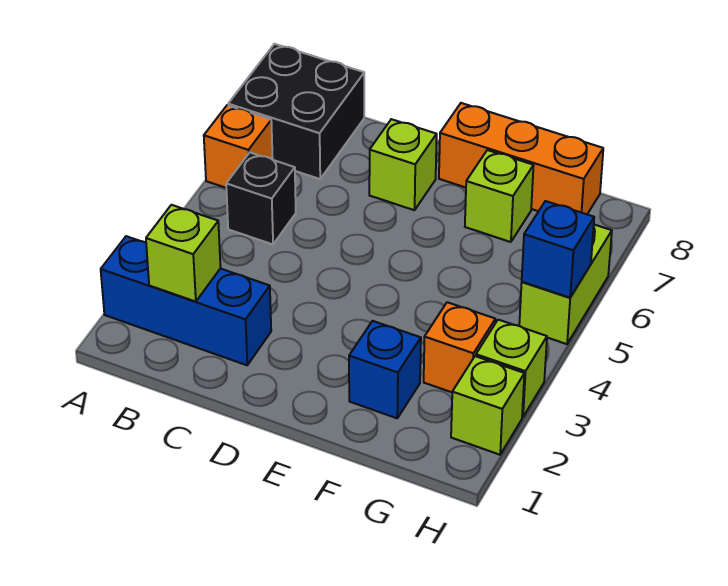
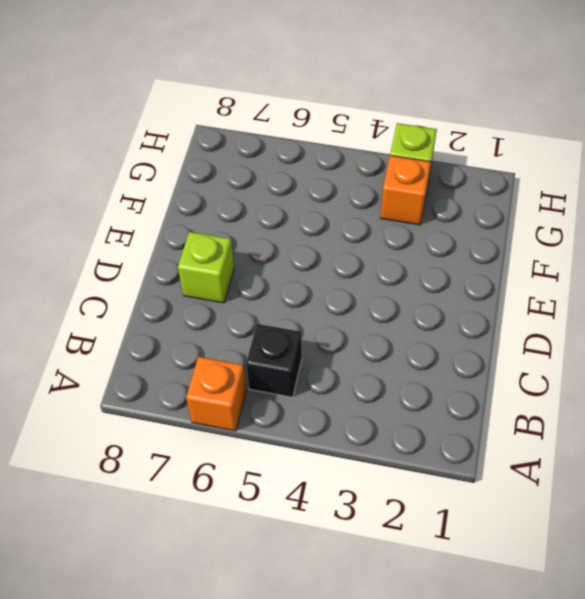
none -> blue 1x3 brick [101,236,271,365]
none -> black 2x2 brick [228,44,364,179]
none -> orange 1x3 brick [439,103,603,214]

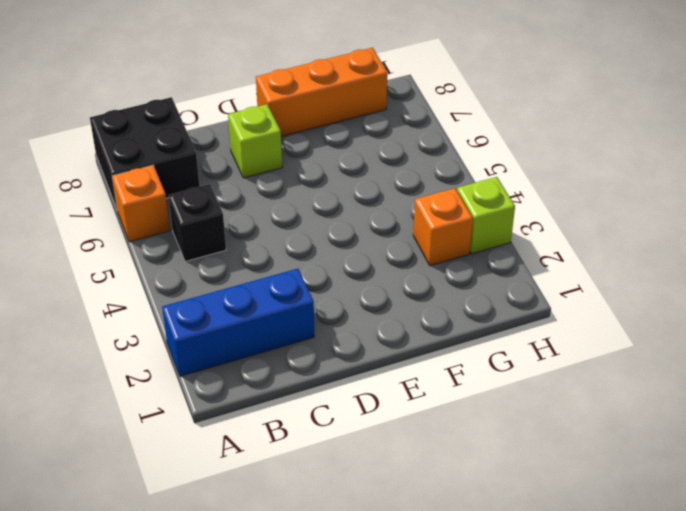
none -> blue 1x1 brick [349,321,421,418]
none -> lime 1x1 brick [465,150,534,242]
none -> lime 1x1 brick [451,356,524,455]

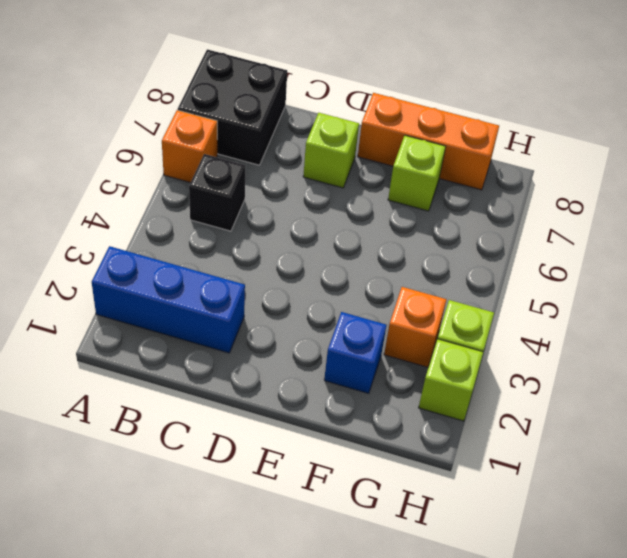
none -> lime 1x2 brick [519,225,612,344]
none -> lime 1x1 brick [146,205,221,302]
none -> blue 1x1 brick [522,201,594,298]

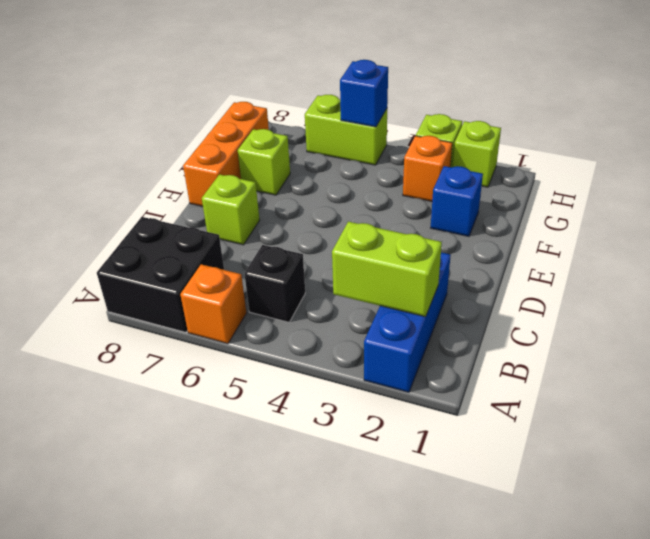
lime 1x2 brick [332,222,442,317] -> lime 1x1 brick [146,205,221,302]

